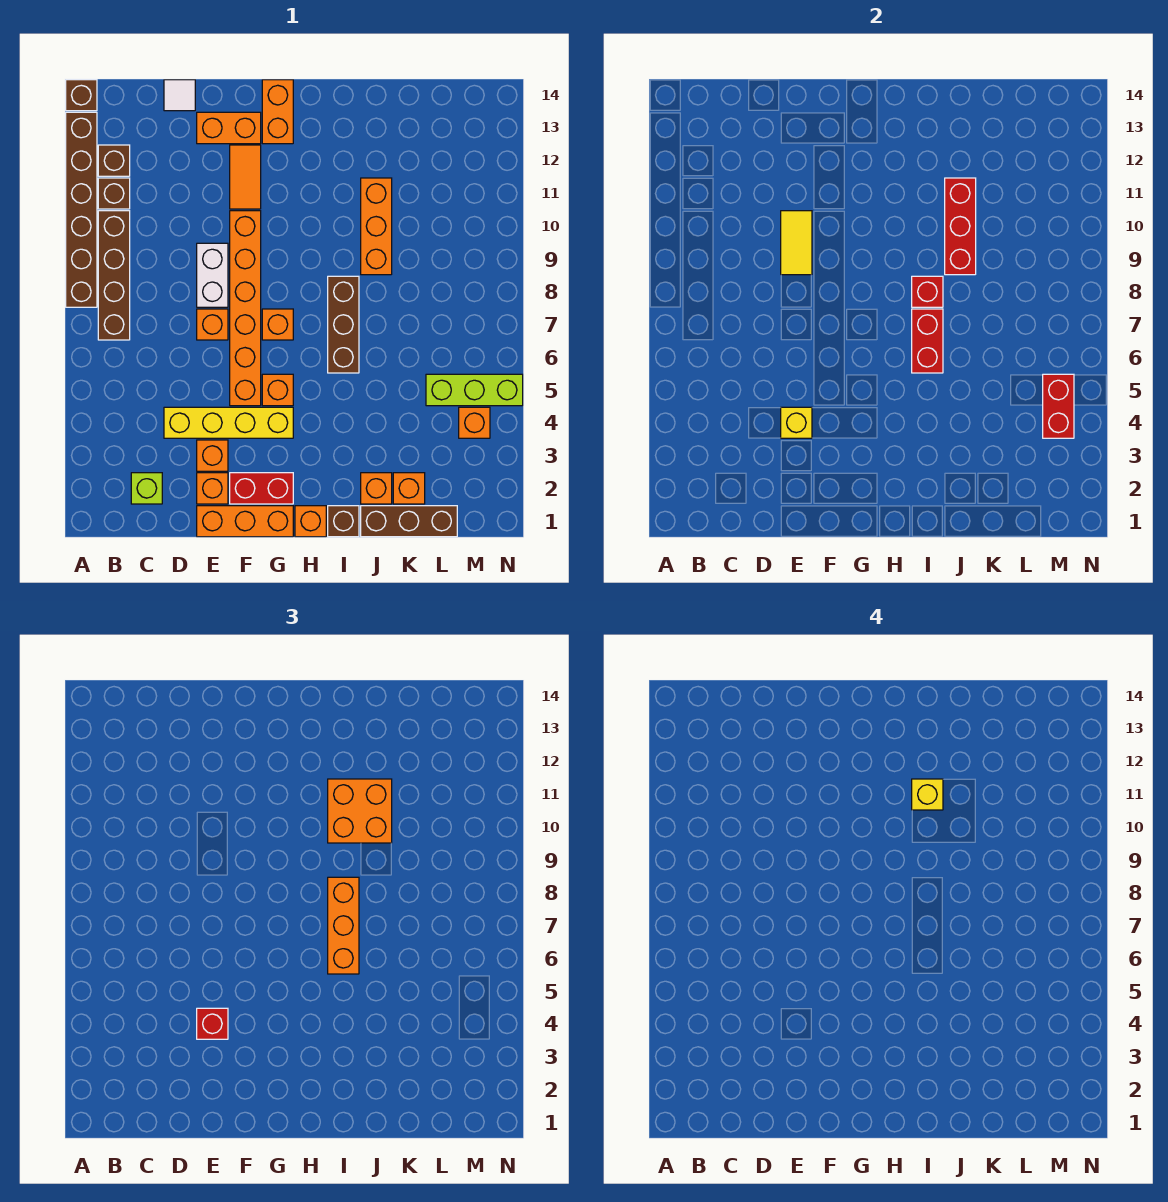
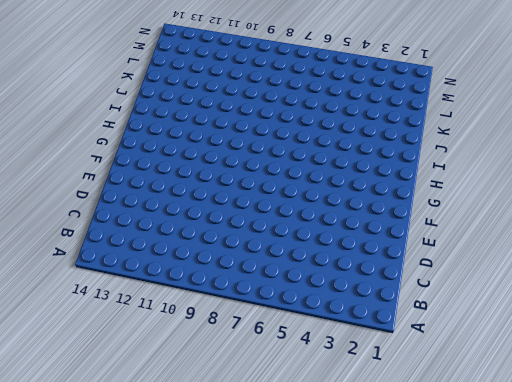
none -> brown 1x6 brick [66,112,97,307]
none -> brown 1x1 brick [66,80,97,111]
none -> brown 1x4 brick [98,211,130,340]
none -> brown 1x1 brick [98,178,130,209]

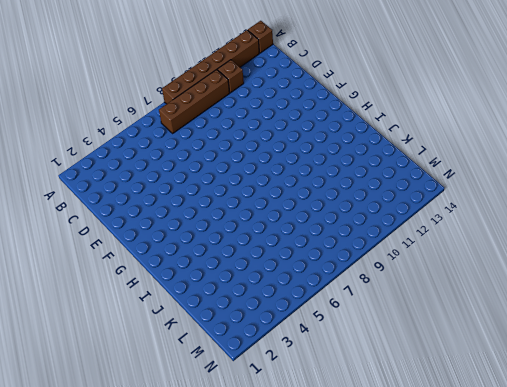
none -> brown 1x1 brick [98,145,130,176]
none -> lime 1x1 brick [131,473,162,504]
none -> yellow 1x4 brick [164,407,293,438]
none -> white 1x1 tile [164,80,195,111]

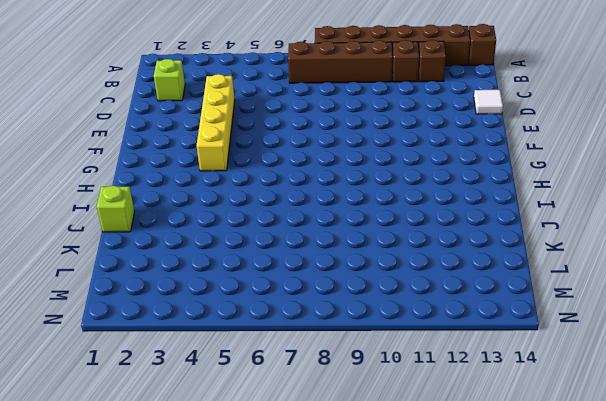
lime 1x1 brick [97,186,134,232] -> brown 1x3 brick [361,506,457,537]
none -> orange 1x3 brick [197,506,293,537]
none -> orange 1x1 brick [197,473,228,504]
none -> orange 1x1 brick [197,440,228,471]
none -> orange 1x1 brick [197,309,228,340]

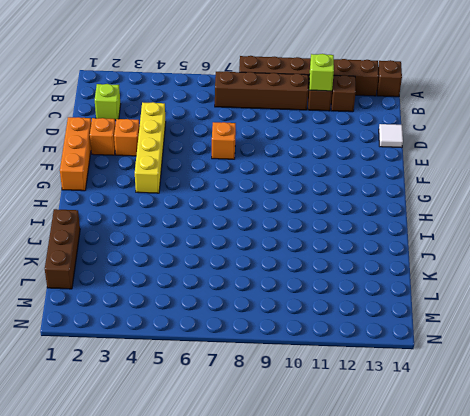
lime 1x1 brick [309,54,334,91] -> none
none -> white 1x2 brick [197,243,228,307]
none -> orange 1x2 brick [197,112,261,144]
none -> red 1x2 brick [230,473,293,504]
none -> orange 1x6 brick [230,211,261,406]

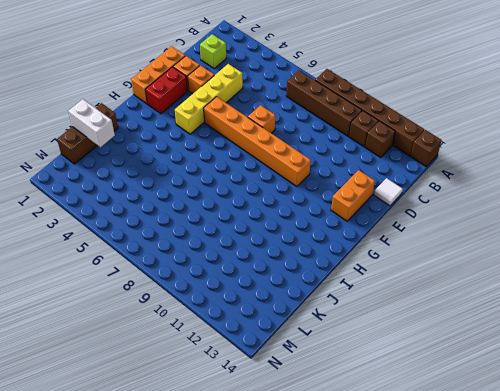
white 1x2 brick [68,99,115,147] -> white 1x2 brick moved to [197,243,228,307]
none -> orange 1x2 tile [230,145,261,209]
none -> orange 1x1 brick [262,374,293,406]
none -> orange 1x1 brick [262,309,293,340]
none -> orange 1x2 brick [262,80,293,144]

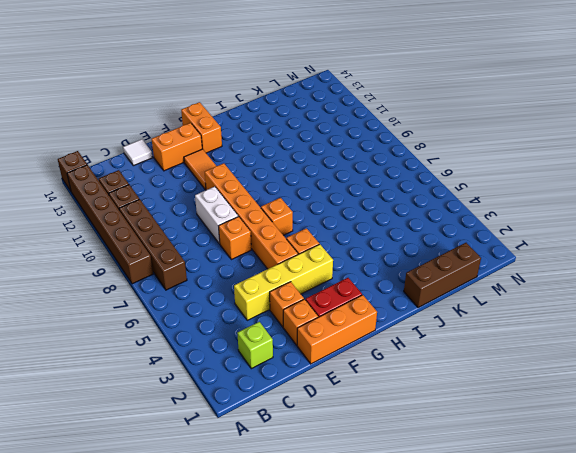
none -> orange 1x1 brick [295,506,326,537]
none -> brown 1x1 brick [328,506,359,537]
none -> brown 1x3 brick [328,276,359,373]
none -> orange 1x1 brick [361,473,392,504]

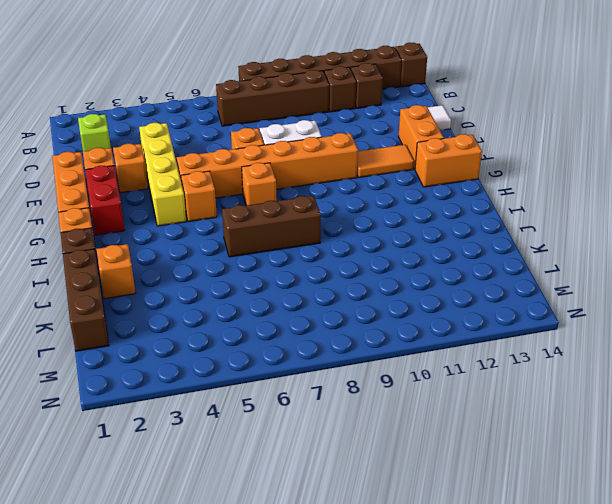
none -> orange 1x3 brick [361,178,392,275]
none -> orange 1x1 brick [393,473,425,504]
none -> lime 1x3 brick [426,374,523,406]
none -> orange 1x1 brick [459,407,490,438]

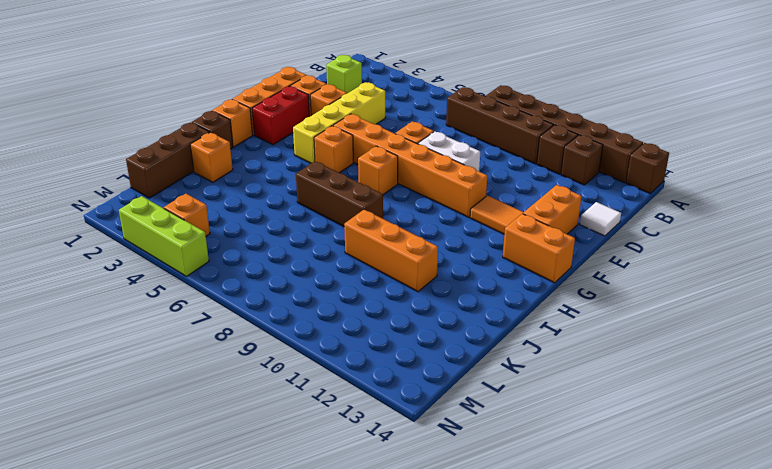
lime 1x3 brick [119,196,209,276] -> lime 1x3 brick turned to [426,374,523,406]
none -> orange 1x1 brick [393,473,425,504]
none -> yellow 1x1 brick [781,407,812,438]
none -> yellow 1x2 tile [781,211,812,275]
none -> red 1x2 brick [912,309,943,373]

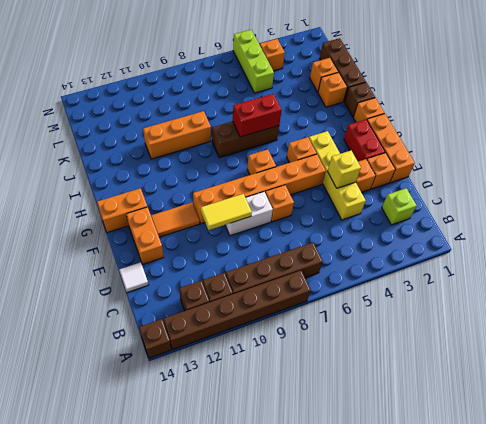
none -> red 1x1 brick [912,276,943,307]
none -> red 1x3 brick [945,178,976,275]
none -> red 1x2 brick [1043,374,1074,438]
none -> red 1x1 brick [197,1008,228,1039]

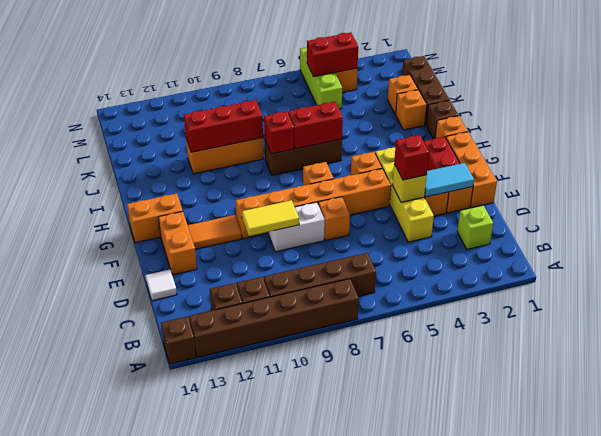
cyan 1x2 tile [425,163,474,197] -> none
none -> orange 1x3 brick [328,877,359,974]
none -> orange 2x2 brick [328,779,392,843]
none -> yellow 1x1 brick [912,779,943,810]

